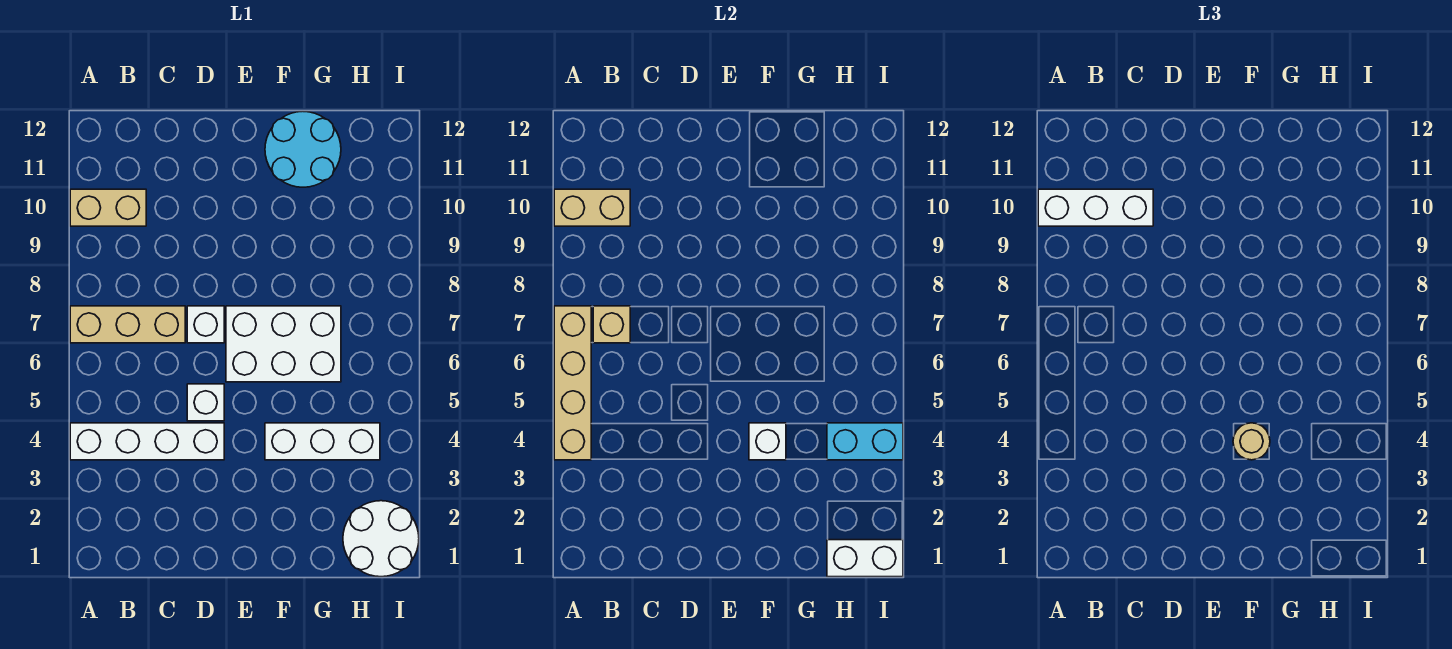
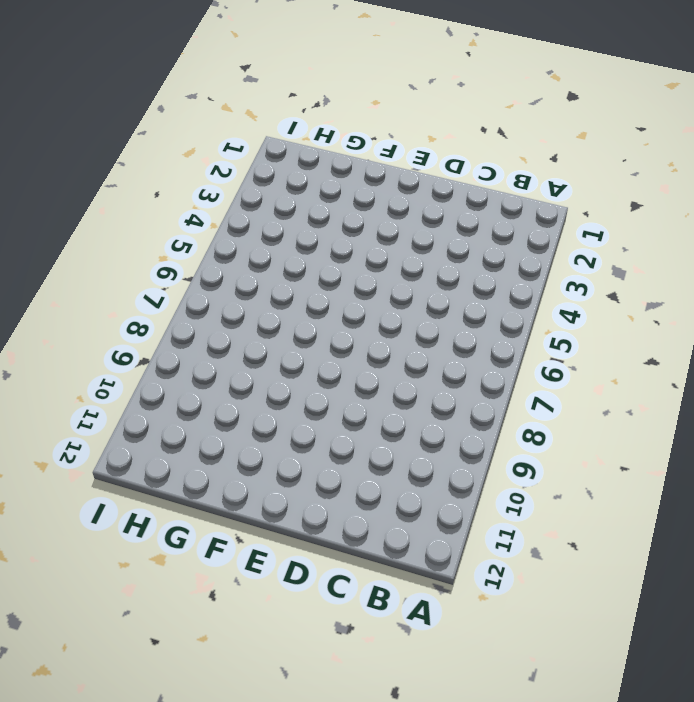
none -> white 1x4 brick [70,423,224,460]
none -> tan 1x3 brick [70,306,185,343]
none -> tan 1x2 brick [70,189,146,226]

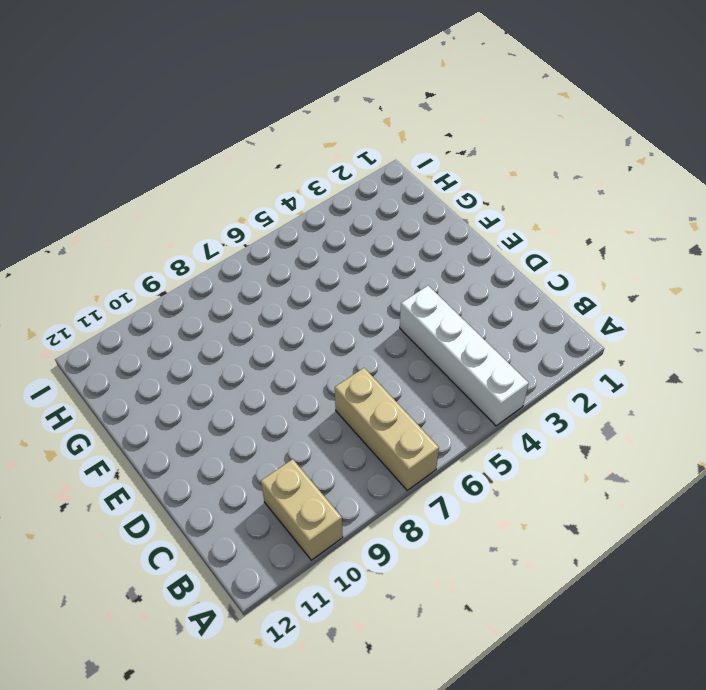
none -> white 1x1 brick [187,384,224,421]
none -> white 1x1 brick [187,306,224,343]
none -> white 2x3 brick [226,306,341,382]

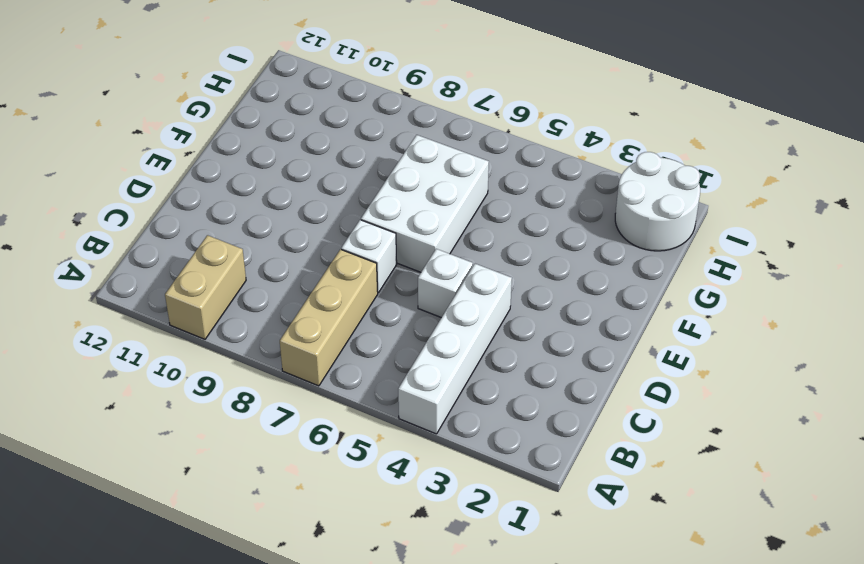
none -> white 1x3 brick [265,423,380,460]
none -> cyan 2x2 round brick [265,112,341,187]
none -> tan 1x4 brick [554,306,591,460]

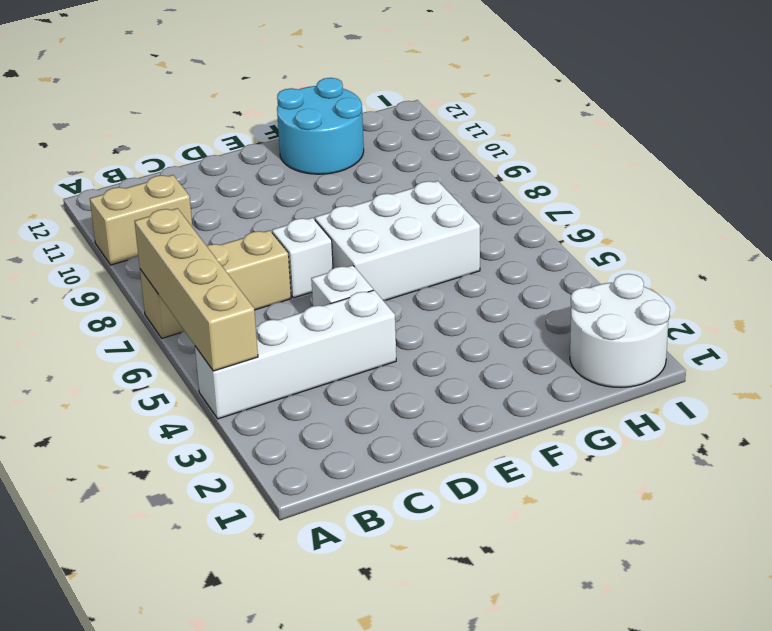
none -> white 1x3 brick [265,423,380,460]
none -> tan 1x2 brick [554,189,630,226]
none -> tan 1x1 brick [593,306,630,343]

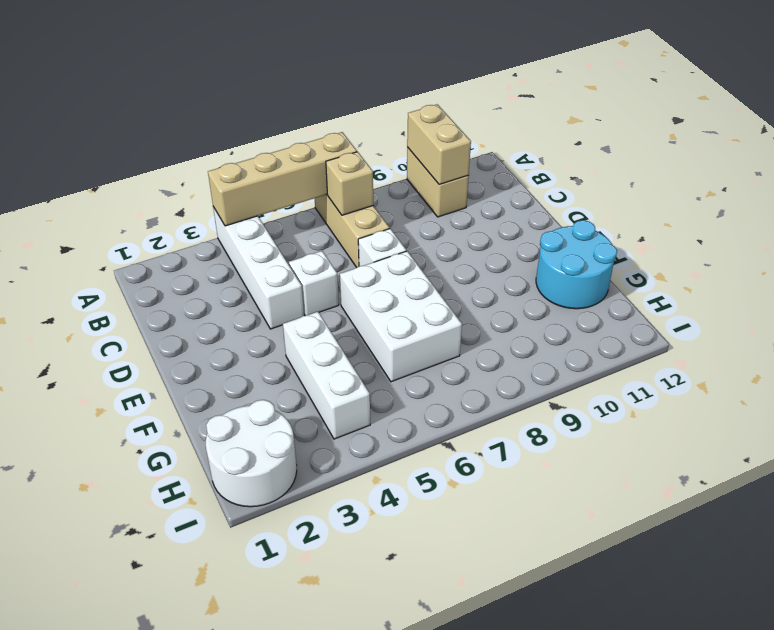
none -> white 1x1 brick [749,423,786,460]
none -> white 1x2 brick [827,540,903,577]
none -> cyan 1x2 brick [827,423,903,460]

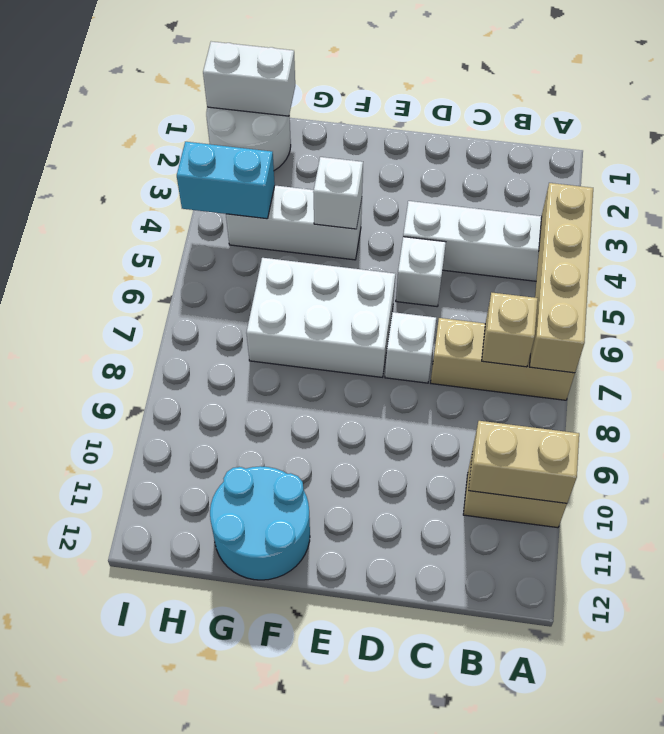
none -> white 1x3 brick [1038,189,1153,226]
none -> tan 1x1 round brick [1233,423,1270,460]

